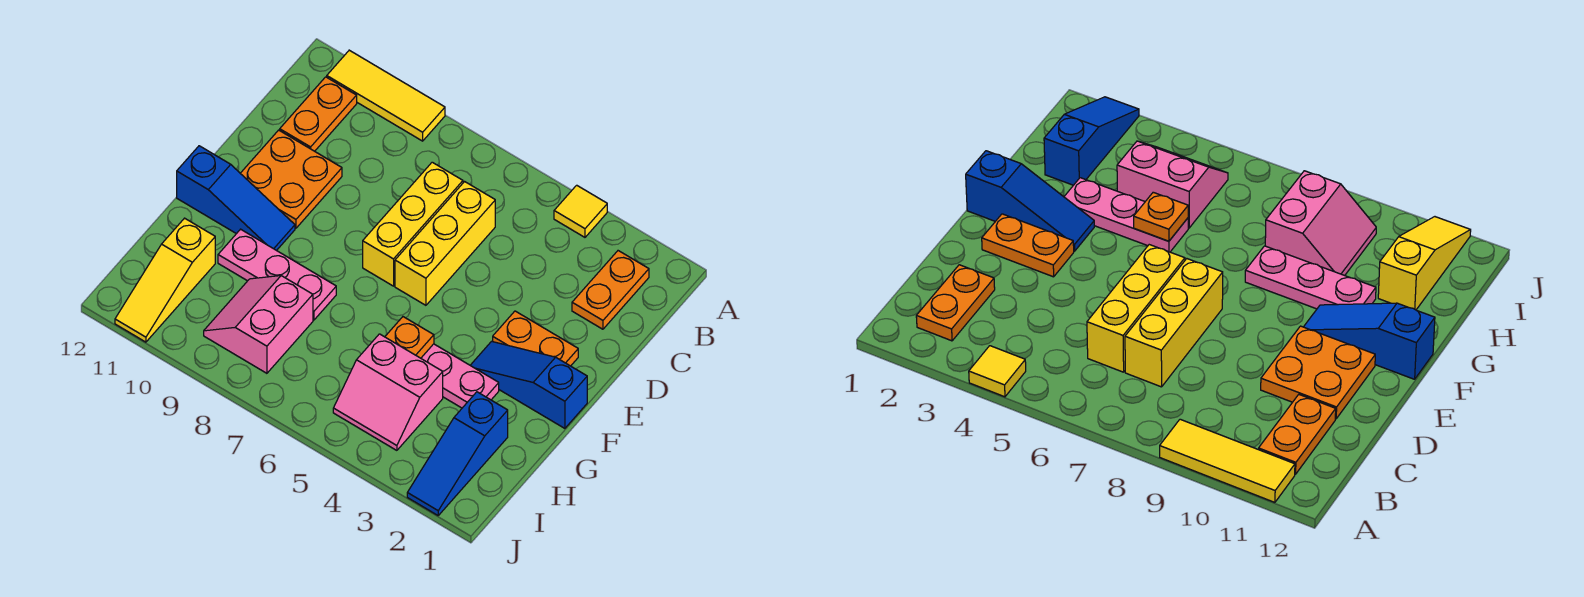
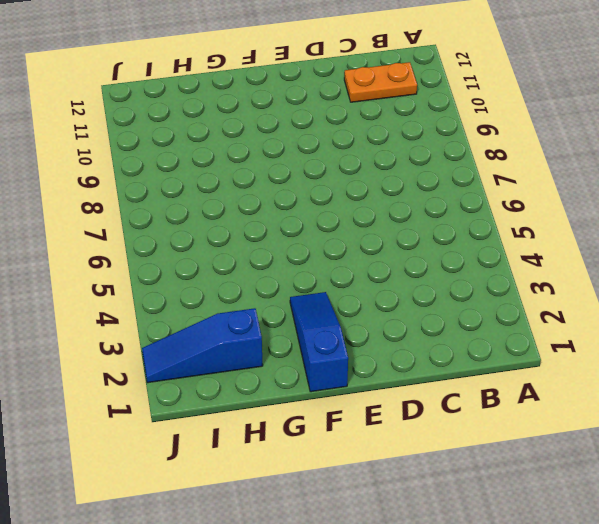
none -> yellow 1x1 tile [554,185,607,237]
none -> yellow 1x3 tile [327,50,445,141]
none -> orange 1x2 plate [572,251,649,329]

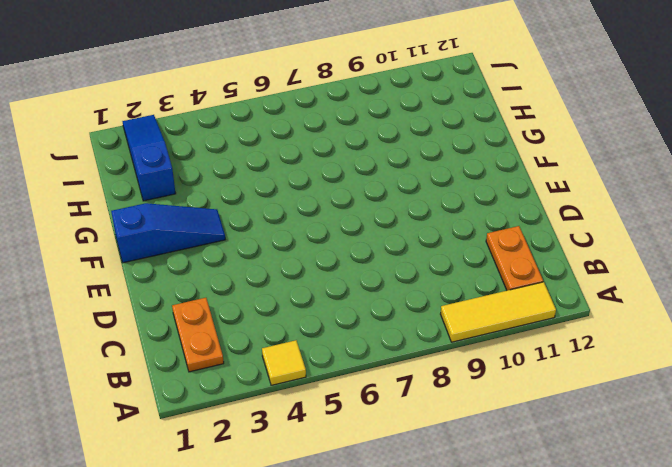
none -> yellow 1x3 brick [395,182,495,305]
none -> yellow 1x3 brick [363,162,463,286]
none -> orange 2x2 plate [240,130,342,228]

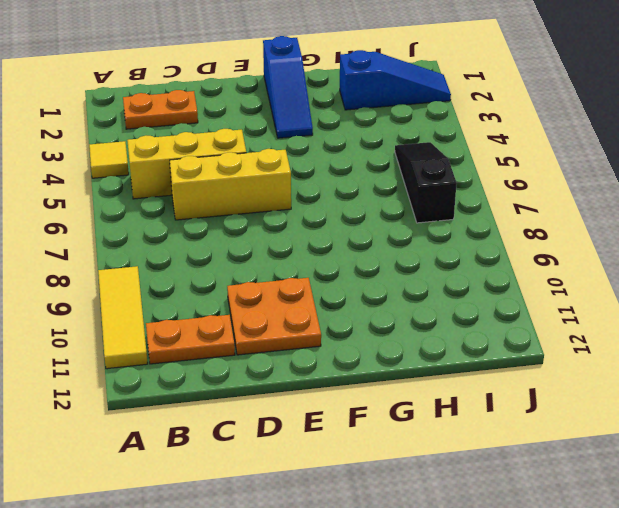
yellow 1x3 brick [127,129,246,199] -> yellow 1x3 brick moved to [363,162,463,286]
black 1x3 slope [395,142,457,223] -> pink 2x2 slope [333,334,443,450]
none -> orange 1x2 plate [493,311,578,366]
none -> blue 1x3 slope [177,146,295,251]
none -> pink 1x3 plate [421,344,499,408]

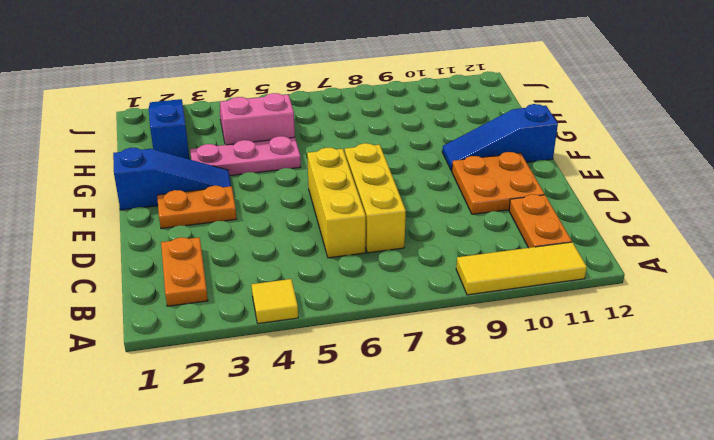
none -> pink 1x3 plate [218,229,336,320]
none -> pink 2x2 slope [204,276,313,373]
none -> yellow 1x3 slope [115,218,215,342]

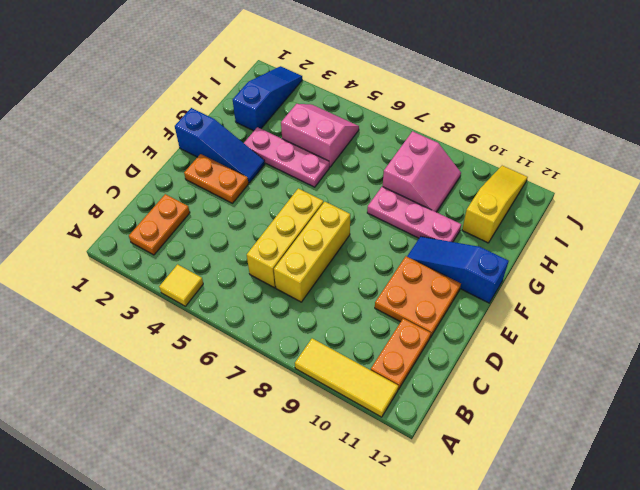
none -> orange 1x1 plate [385,317,434,358]

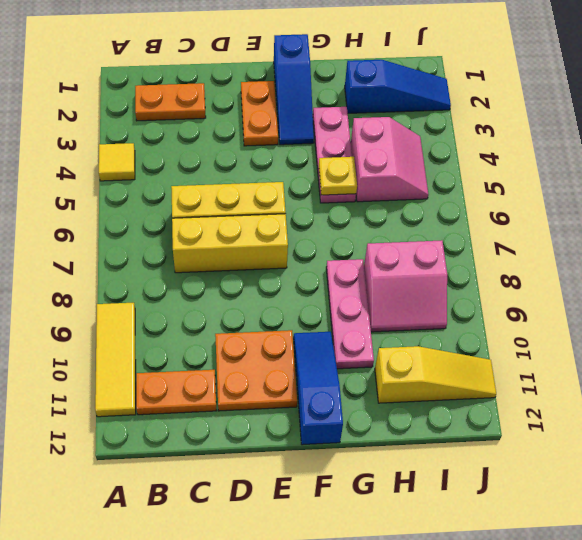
yellow 1x1 plate [319,157,357,195] -> orange 1x1 plate [385,317,434,358]

